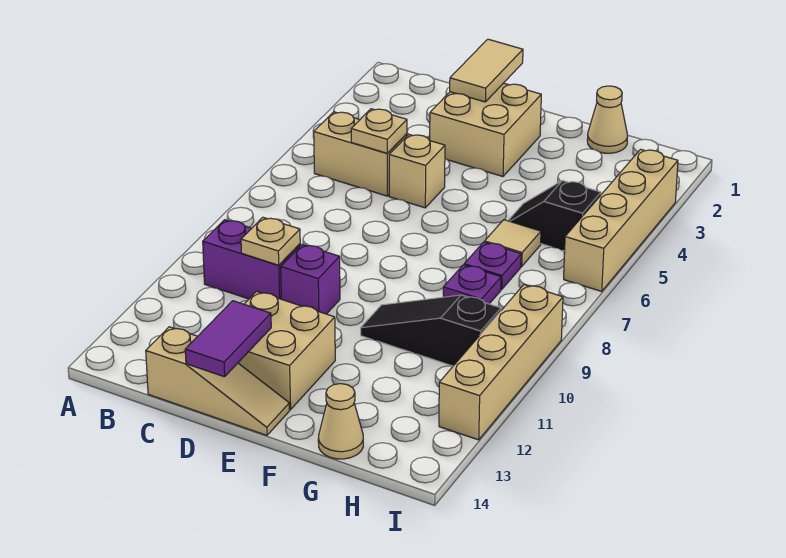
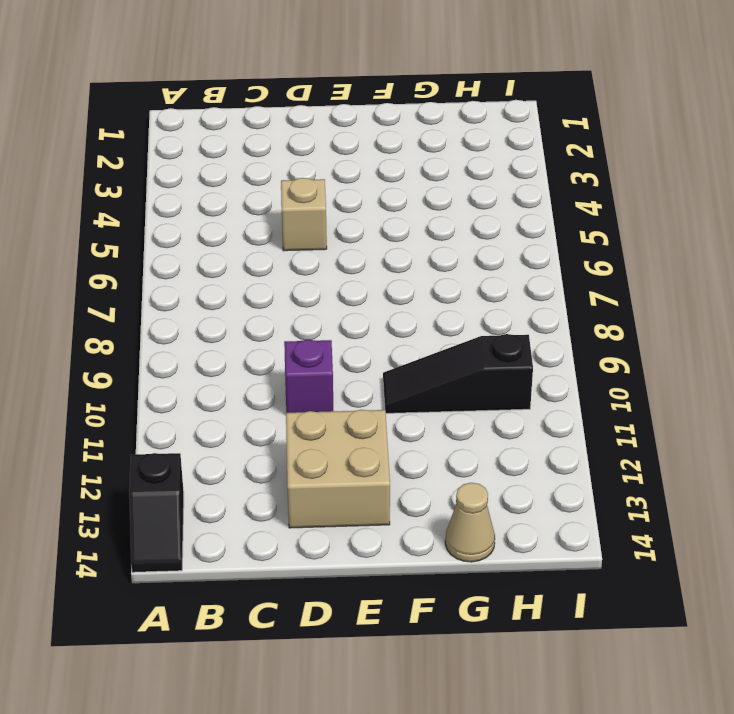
black 1x2 slope [129,453,184,572] -> black 1x2 slope turned to [508,181,601,251]
none -> tan 1x2 brick [314,112,407,196]
none -> purple 1x2 brick [203,220,300,299]
none -> tan 1x3 slope [146,327,290,435]

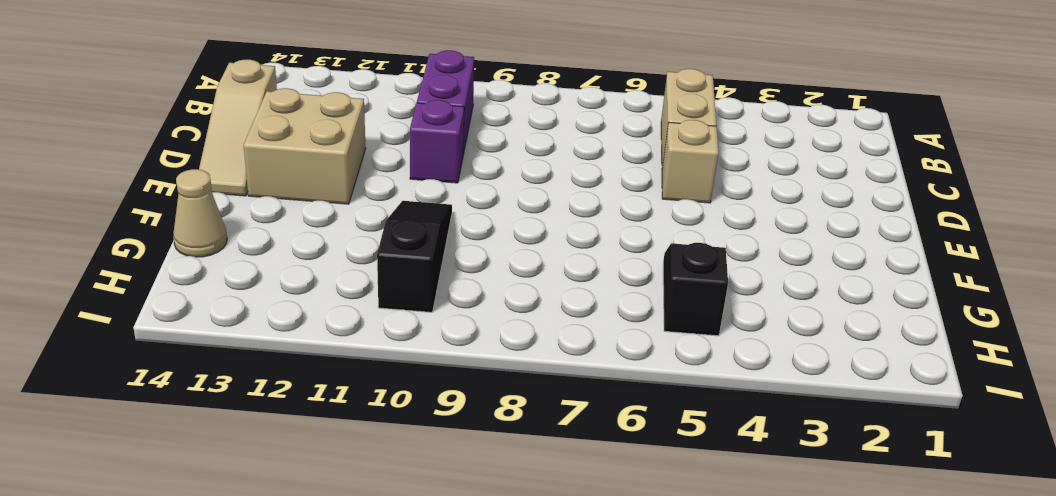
none -> tan 2x2 brick [430,83,541,176]
none -> tan 1x1 cone [587,86,627,153]
none -> tan 1x1 tile [485,220,541,266]

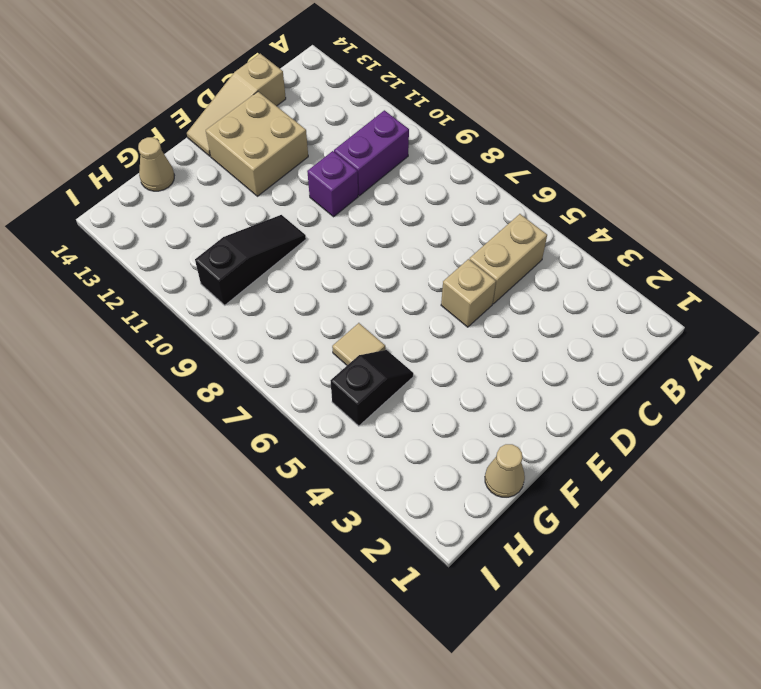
none -> tan 2x2 brick [430,83,541,176]
none -> purple 1x1 plate [464,242,521,289]
none -> purple 1x1 plate [443,265,501,304]

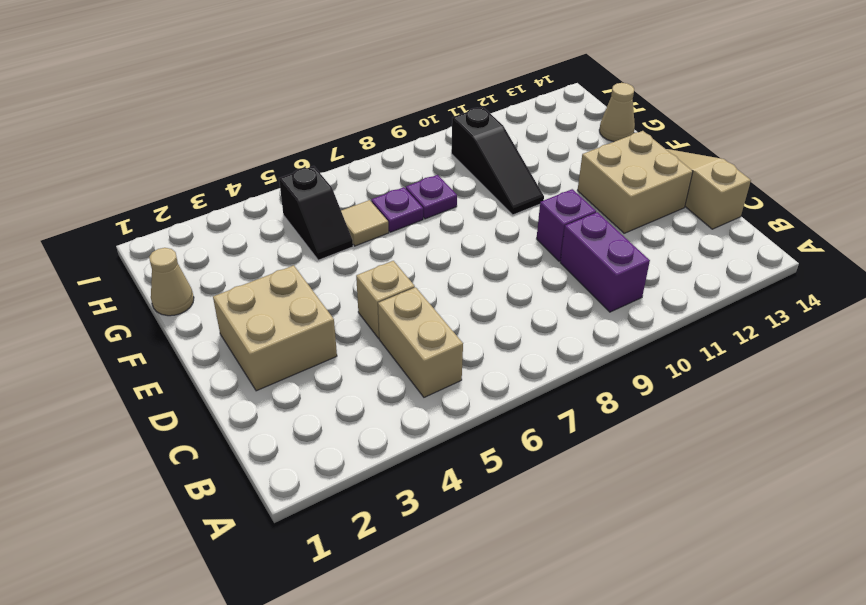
none -> tan 1x4 brick [564,149,678,291]
none -> tan 1x4 brick [439,285,563,440]
none -> tan 1x1 plate [351,109,407,153]

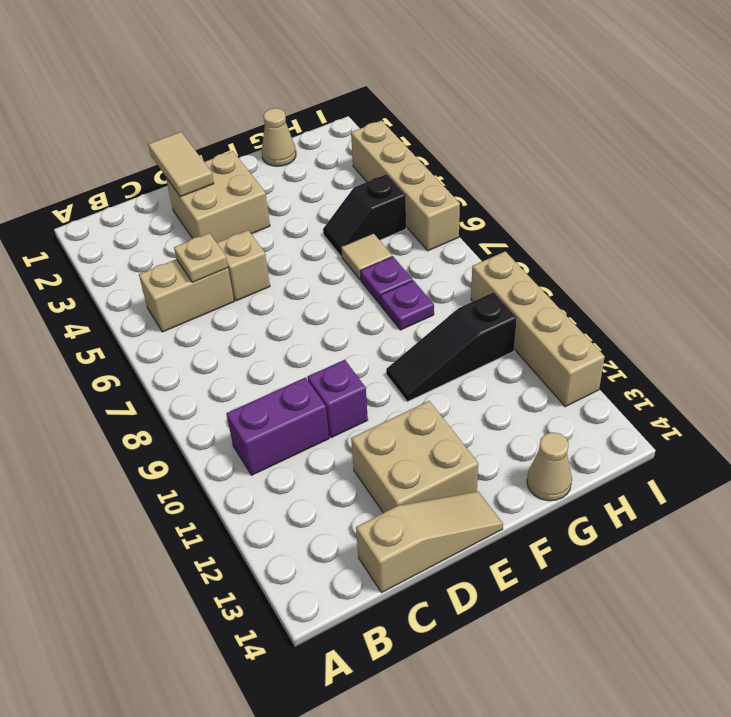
none -> tan 1x1 plate [241,217,300,265]
none -> purple 1x2 tile [185,301,271,377]

